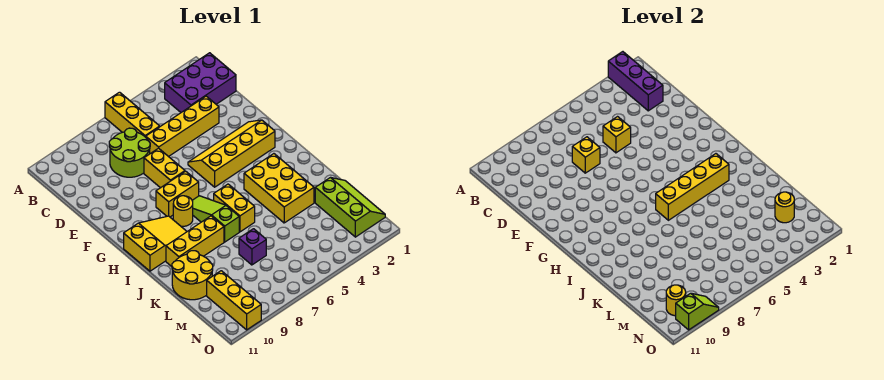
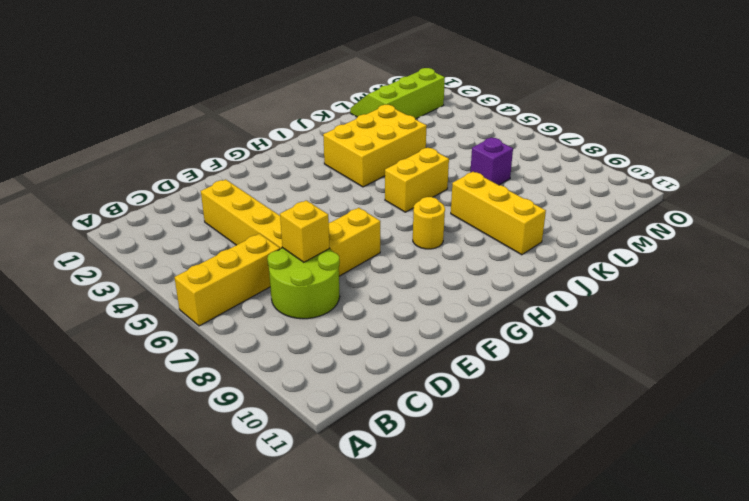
none -> purple 2x3 brick [165,53,236,112]
none -> yellow 2x4 slope [188,120,275,187]
none -> yellow 1x2 brick [156,171,199,217]

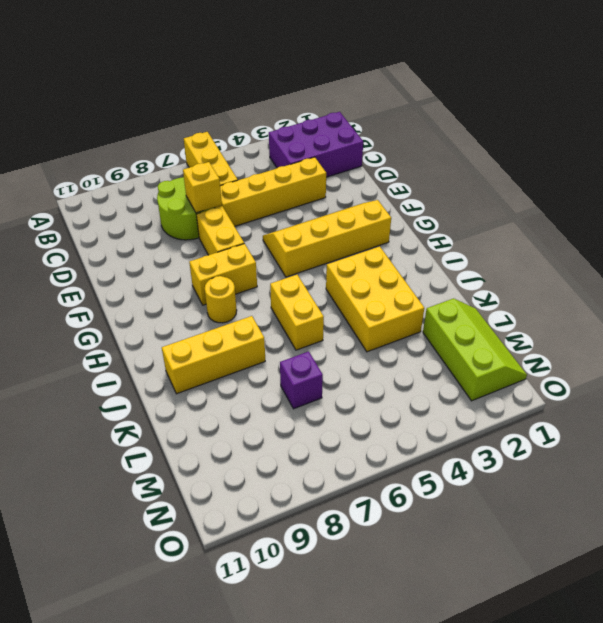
none -> lime 1x3 slope [192,196,239,242]
none -> yellow 2x3 slope [124,216,187,271]
none -> yellow 2x2 round brick [172,251,213,300]

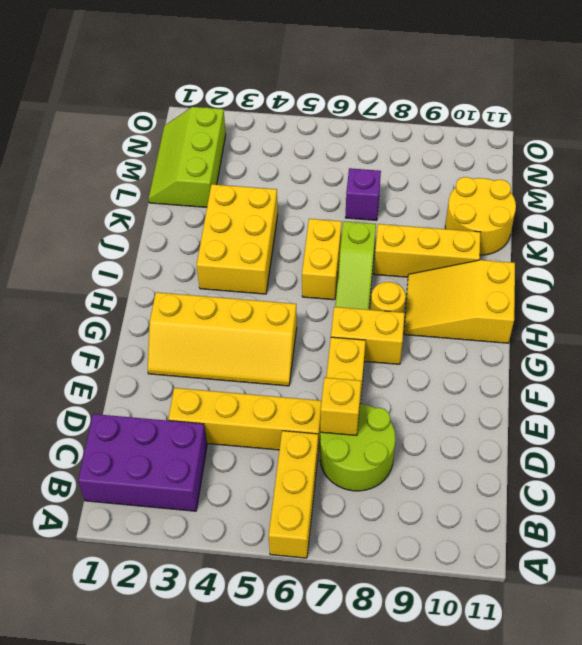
none -> yellow 1x3 brick [207,271,261,330]
none -> purple 1x3 brick [608,52,663,111]
none -> yellow 1x1 brick [603,117,631,153]

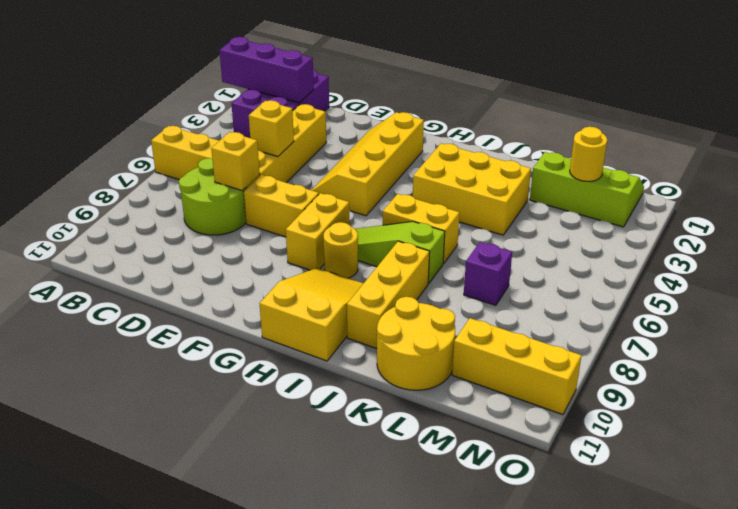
none -> yellow 1x4 brick [656,154,729,220]
none -> yellow 1x1 round brick [666,285,686,316]
none -> lime 1x2 slope [676,293,719,330]

